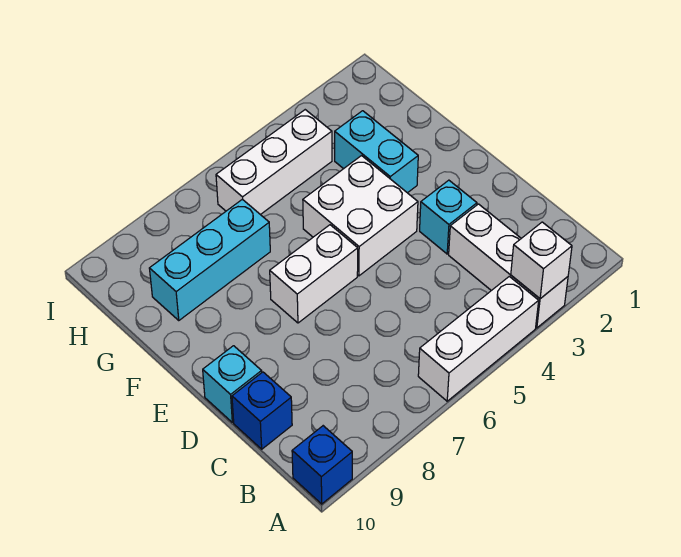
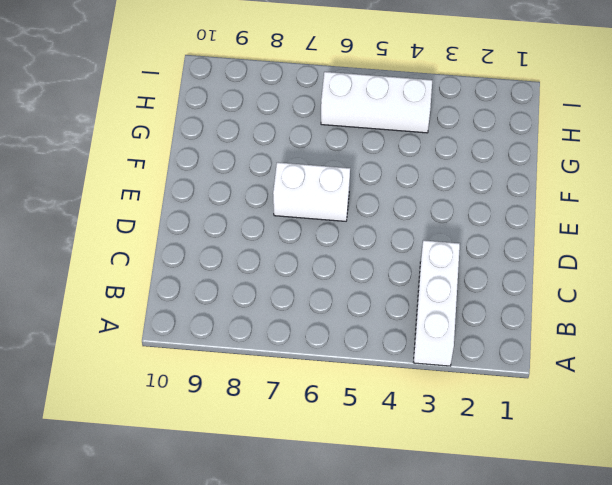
none -> white 1x3 brick [418,276,539,401]
none -> blue 1x1 brick [292,426,352,504]
none -> blue 1x1 brick [232,372,292,449]

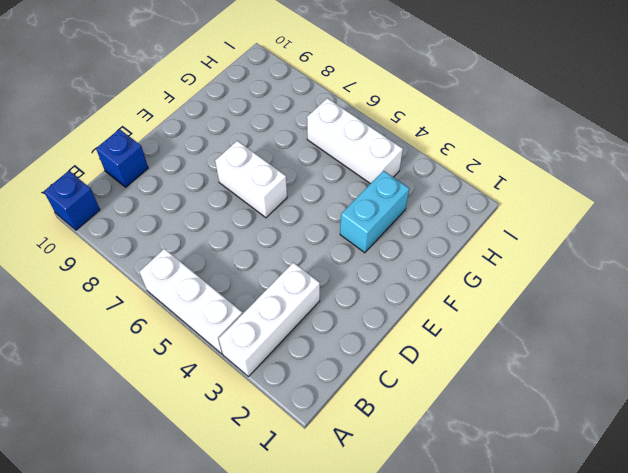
none -> cyan 1x1 brick [420,180,477,254]
none -> cyan 1x1 brick [203,346,262,422]
none -> white 2x2 brick [303,156,418,276]

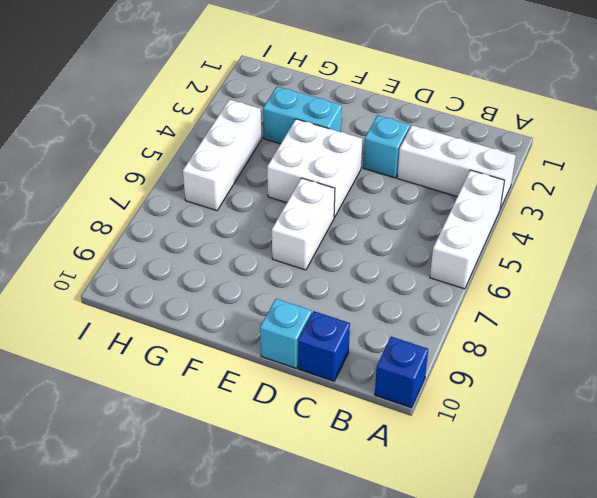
none -> cyan 1x3 brick [149,199,270,320]
none -> white 1x1 brick [511,222,572,299]

